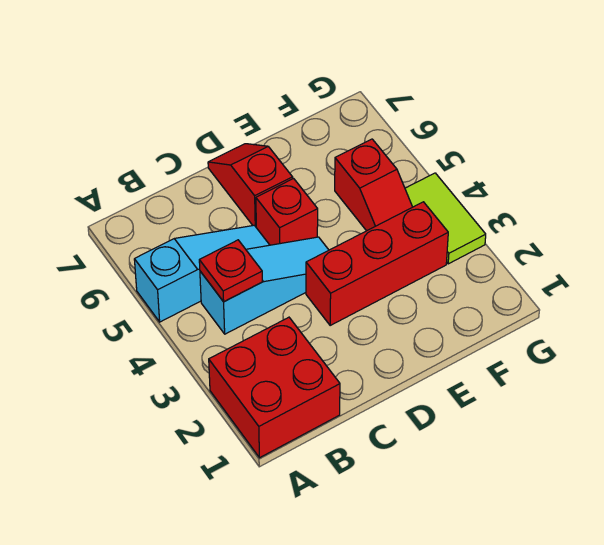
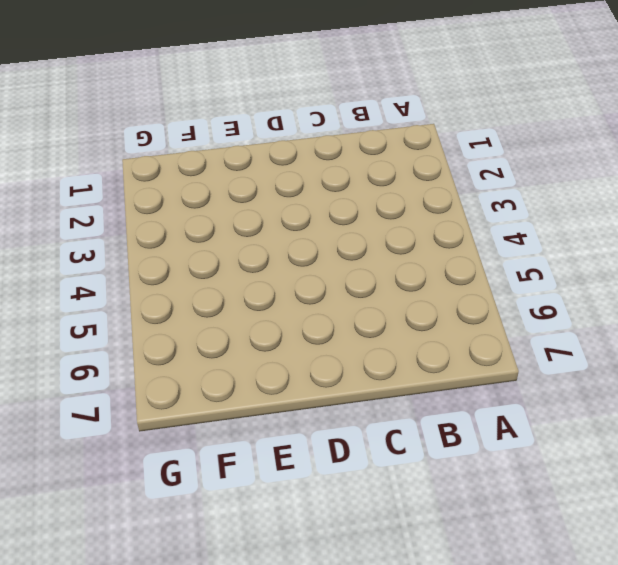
none -> red 2x2 brick [209,317,340,458]
none -> cyan 1x3 slope [134,225,269,322]

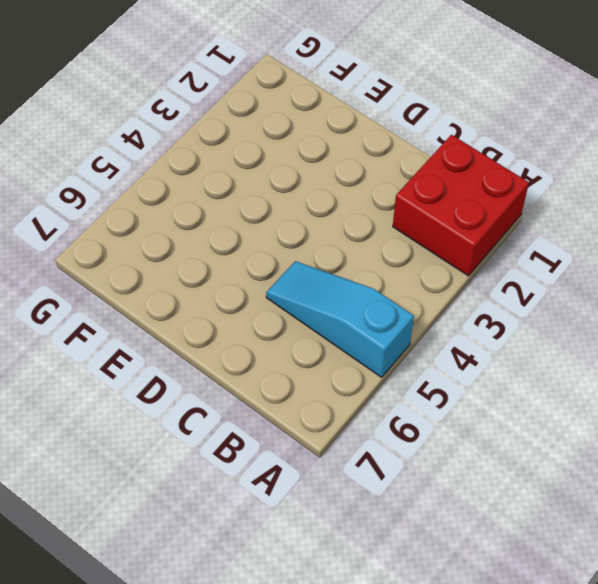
none -> cyan 1x3 slope [200,237,329,334]
none -> red 1x3 brick [306,202,448,326]

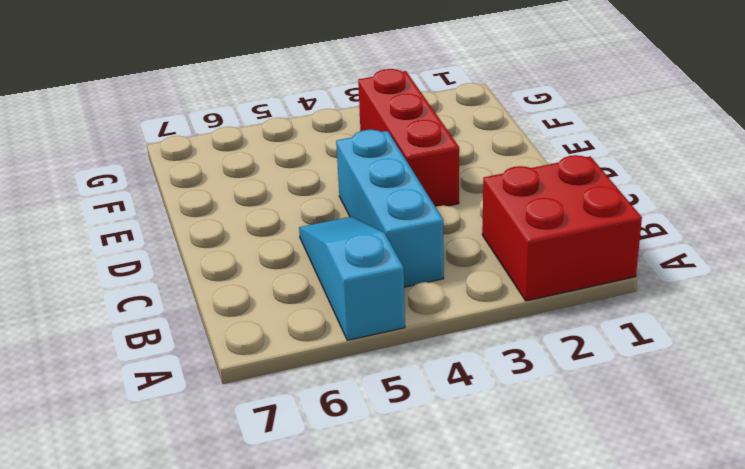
cyan 1x3 brick [336,130,444,287] -> cyan 1x3 slope [200,237,329,334]
none -> red 1x1 brick [256,179,318,245]
none -> red 1x2 slope [208,144,293,227]

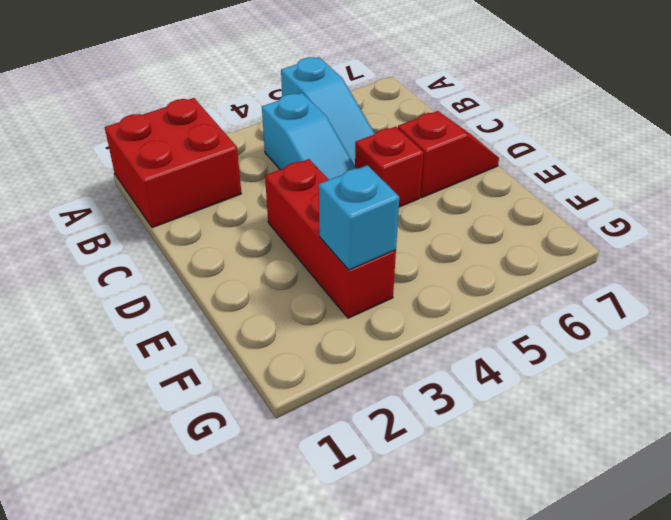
cyan 1x1 brick [319,165,399,270] -> none
none -> red 1x2 slope [335,139,412,231]
none -> lime 1x2 tile [405,173,486,264]

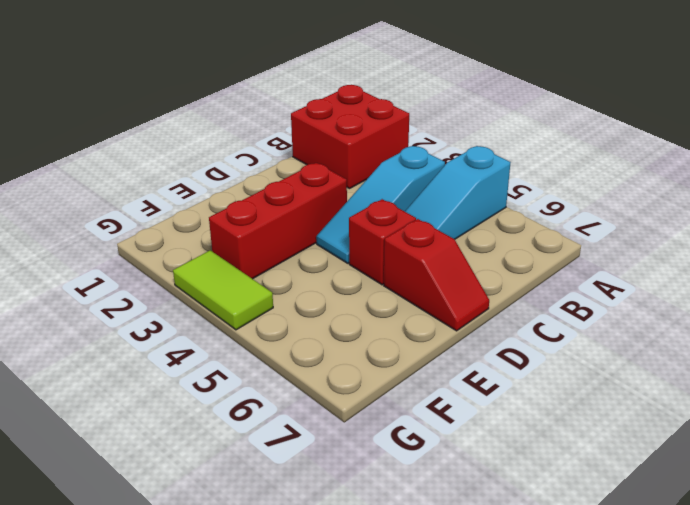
none -> red 1x2 slope [335,139,412,231]
none -> red 1x1 plate [199,240,262,302]

